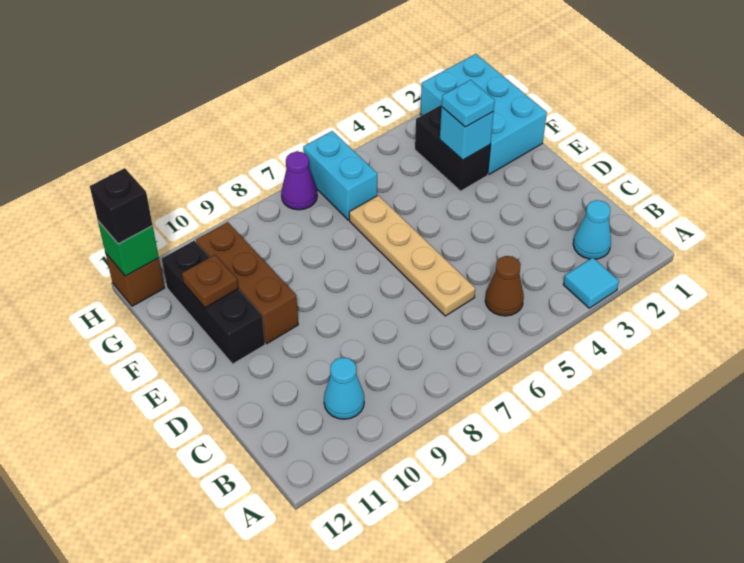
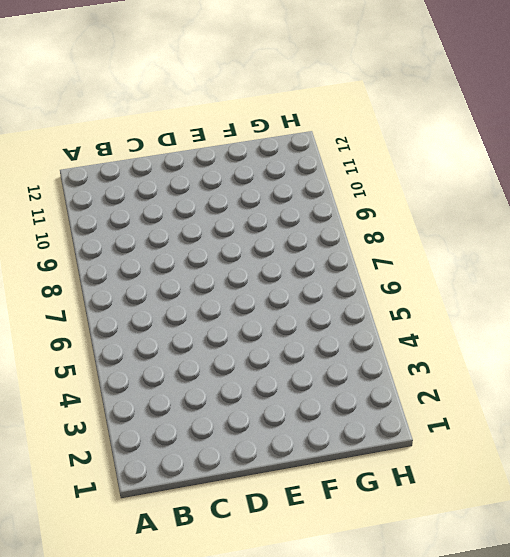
none -> cyan 1x1 tile [563,258,619,308]
none -> cyan 1x1 cone [573,200,611,259]
none -> brown 1x1 cone [485,256,524,316]

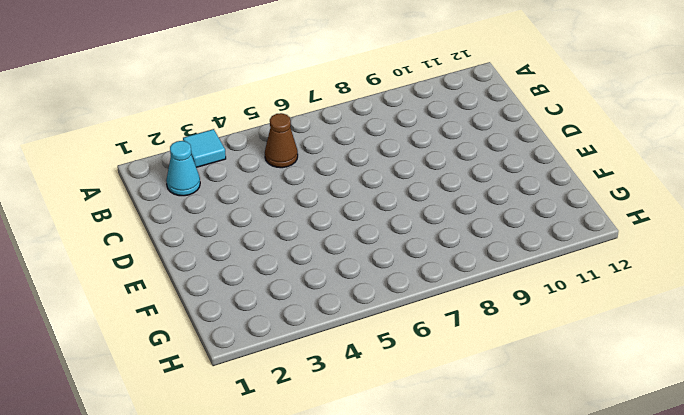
none -> cyan 1x1 cone [324,358,364,419]
none -> tan 1x4 plate [349,195,475,316]
none -> brown 1x3 brick [196,222,298,344]

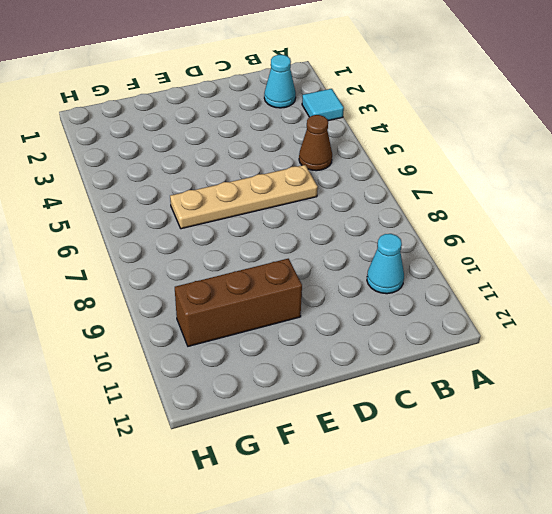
none -> black 1x3 brick [162,241,265,364]
none -> cyan 2x3 brick [420,54,547,174]
none -> black 1x2 brick [415,105,490,191]

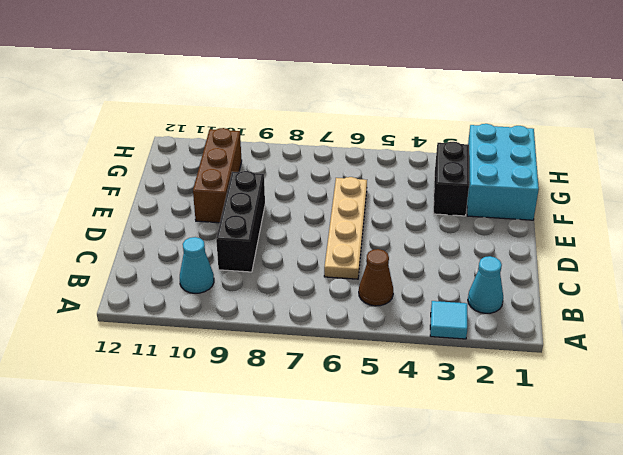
black 1x3 brick [216,171,265,272] -> black 1x3 brick moved to [162,241,265,364]
none -> cyan 1x2 brick [303,131,377,220]
none -> purple 1x1 cone [281,152,317,210]
none -> brown 1x1 brick [106,254,164,306]

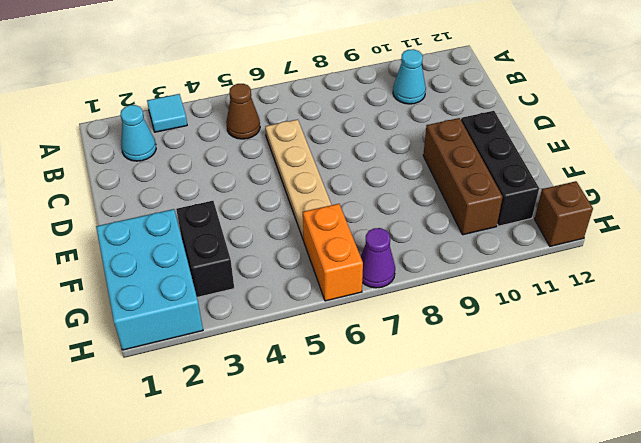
orange 1x2 brick [303,204,363,301] -> cyan 1x2 brick [303,131,377,220]
none -> cyan 1x1 brick [440,107,494,160]
none -> brown 1x1 plate [182,255,238,308]
none -> green 1x1 brick [98,221,159,276]

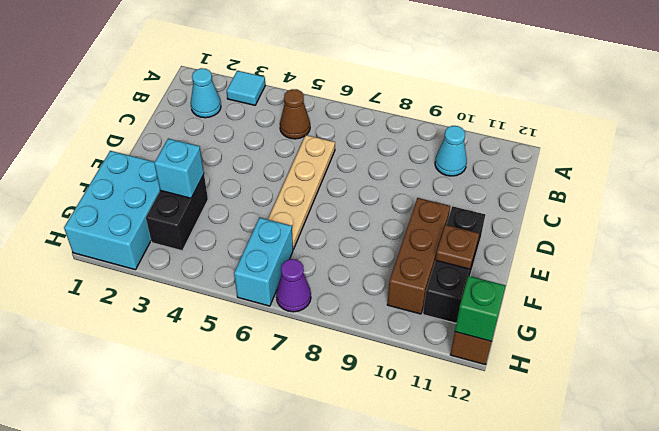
none -> cyan 1x1 plate [442,80,495,127]
none -> black 1x1 brick [90,168,153,244]

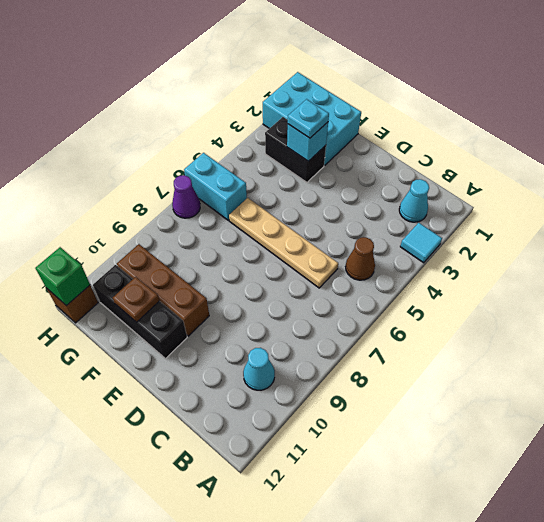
none -> black 1x1 brick [90,168,153,244]

